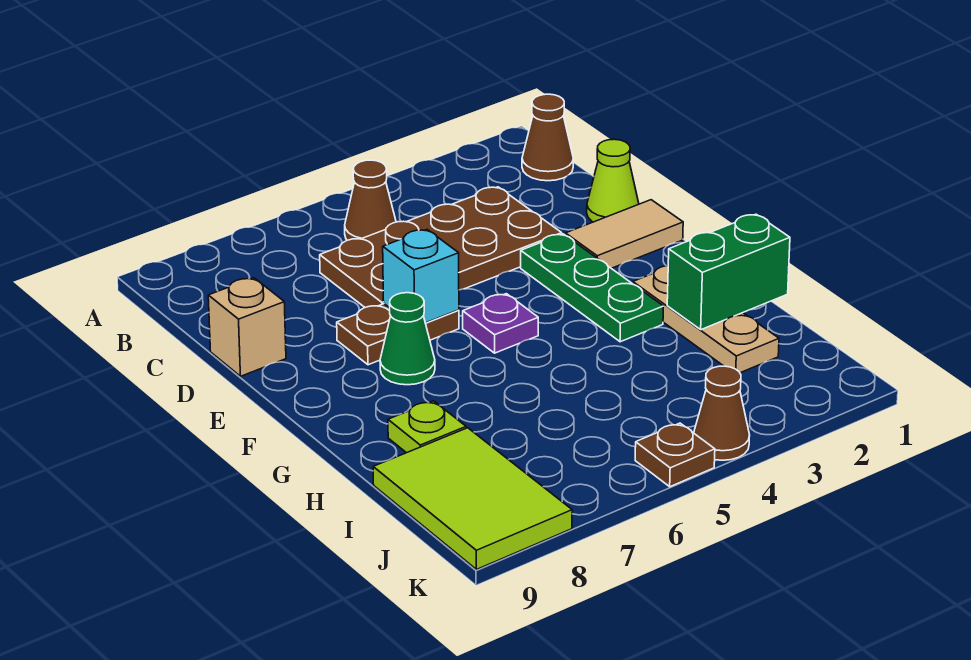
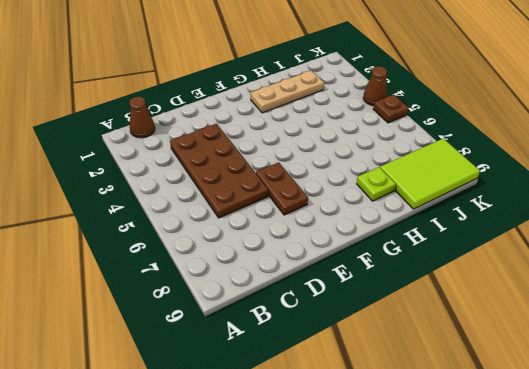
none -> brown 1x1 cone [345,160,396,240]
none -> lime 1x1 cone [587,139,639,222]
none -> tan 1x1 brick [208,278,286,376]

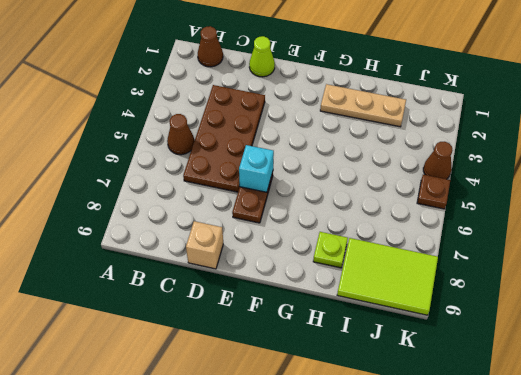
none -> tan 1x2 tile [565,200,683,268]
none -> green 1x3 plate [521,234,663,342]
none -> purple 1x1 plate [463,294,538,353]

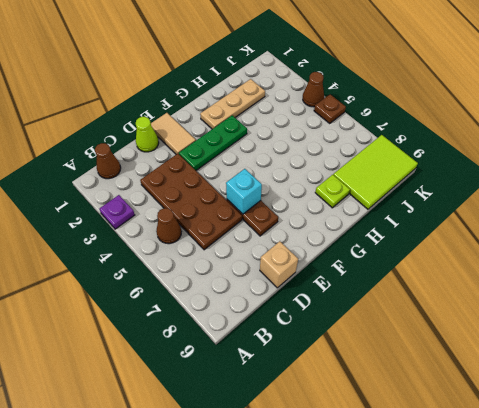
purple 1x1 plate [99,195,135,229] -> purple 1x1 plate moved to [463,294,538,353]
none -> green 1x1 cone [380,293,435,385]
none -> green 1x2 brick [667,214,790,330]

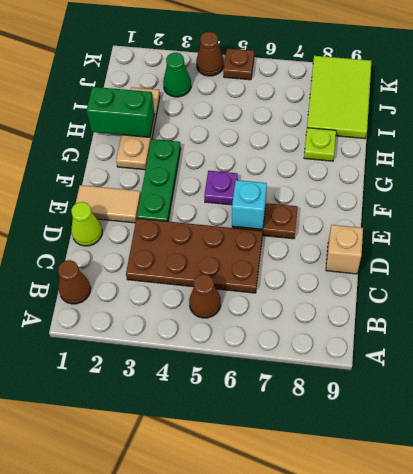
green 1x1 cone [163,53,191,97] -> green 1x1 cone moved to [380,293,435,385]

